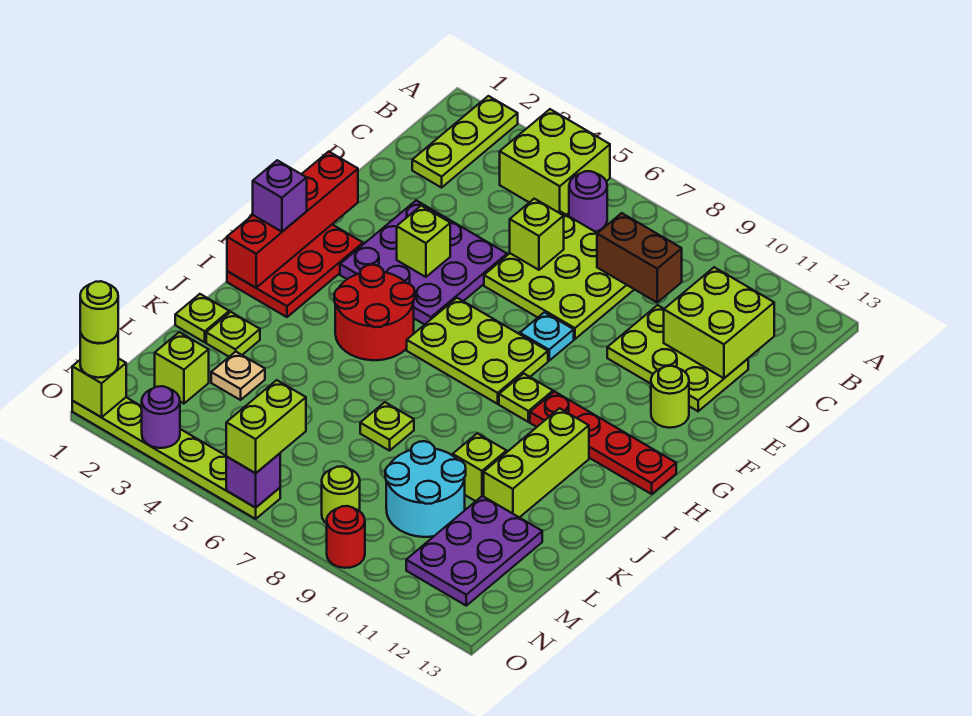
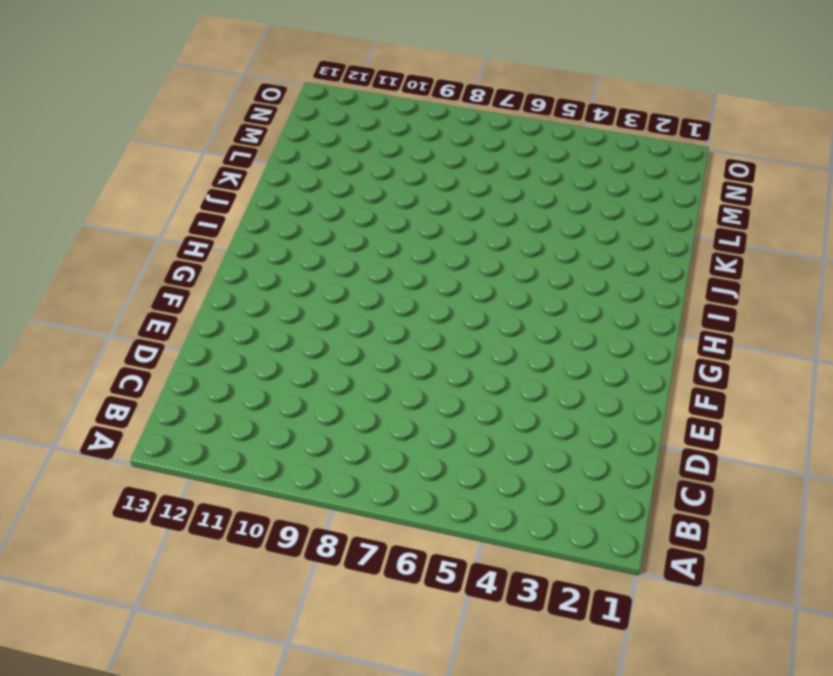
none -> lime 1x3 plate [412,96,518,188]
none -> lime 2x2 brick [500,109,610,215]
none -> purple 1x1 round brick [569,171,607,232]
none -> lime 3x3 plate [484,211,634,339]

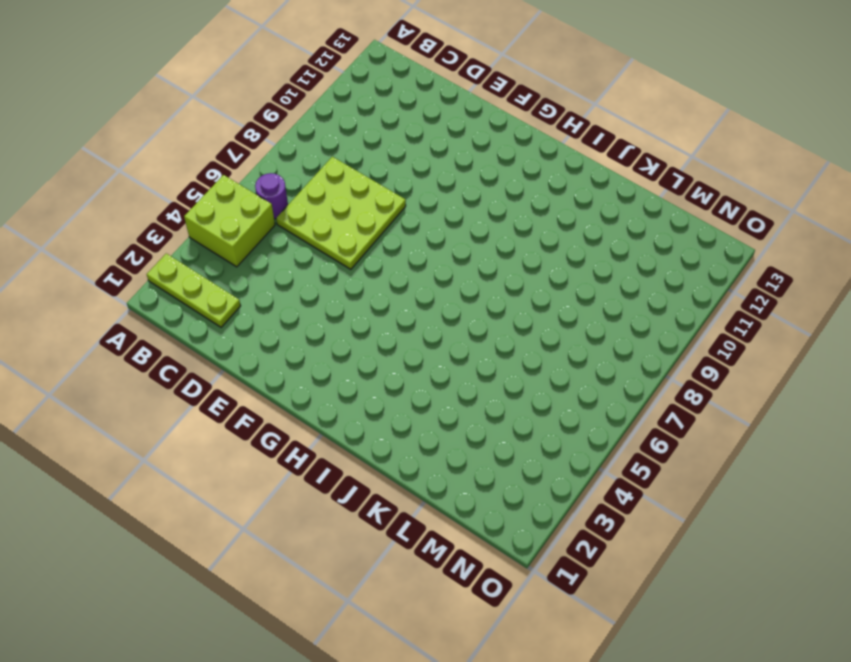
none -> lime 2x3 plate [607,305,748,411]
none -> purple 3x3 plate [340,200,507,325]
none -> cyan 1x1 plate [520,312,574,361]
none -> lime 1x1 round brick [651,366,689,428]

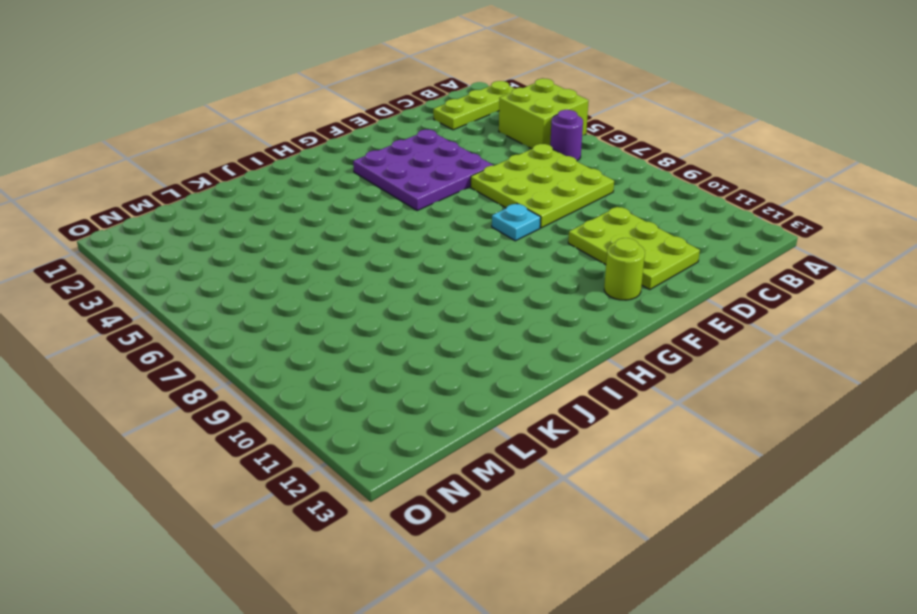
none -> red 2x3 plate [227,225,363,317]
none -> lime 2x3 plate [407,298,548,404]
none -> red 2x2 round brick [334,265,415,360]
none -> lime 1x1 plate [499,374,553,422]

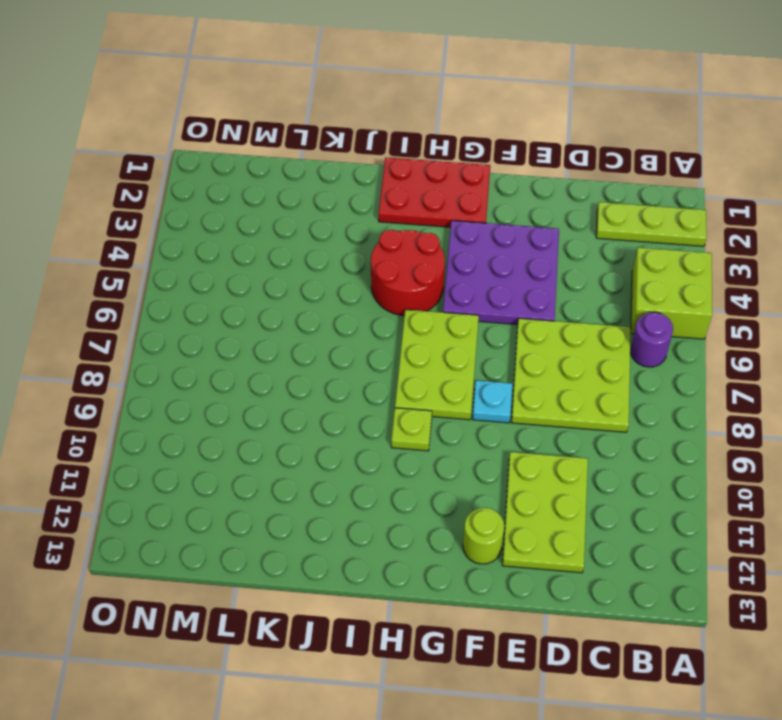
none -> red 1x4 plate [530,392,676,494]
none -> lime 1x3 brick [484,408,589,518]
none -> lime 1x1 plate [175,294,229,342]
none -> lime 1x1 plate [206,312,260,357]

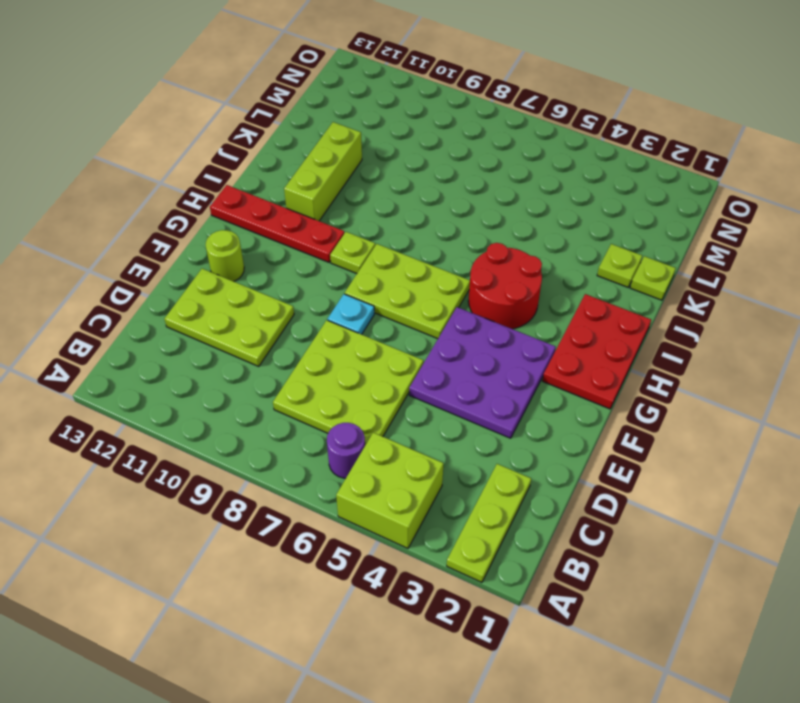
none -> lime 1x1 plate [360,402,414,451]
none -> lime 1x1 brick [453,433,507,501]
none -> tan 1x1 plate [211,352,265,400]
none -> cyan 2x2 round brick [385,441,466,537]

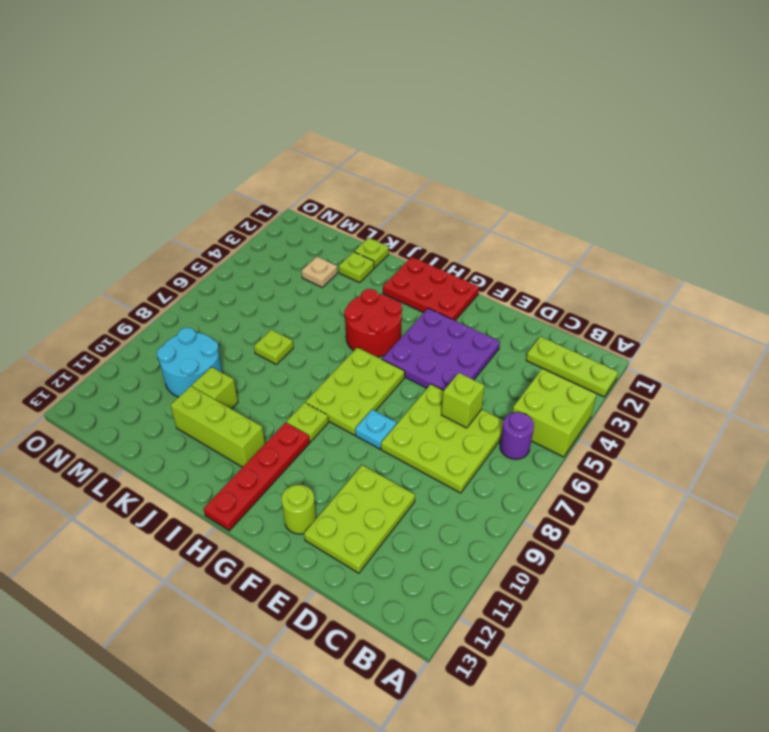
none -> purple 2x3 plate [406,496,542,606]
none -> lime 1x1 brick [155,332,209,404]
none -> lime 1x1 round brick [322,466,360,524]
none -> lime 1x6 plate [72,397,280,519]

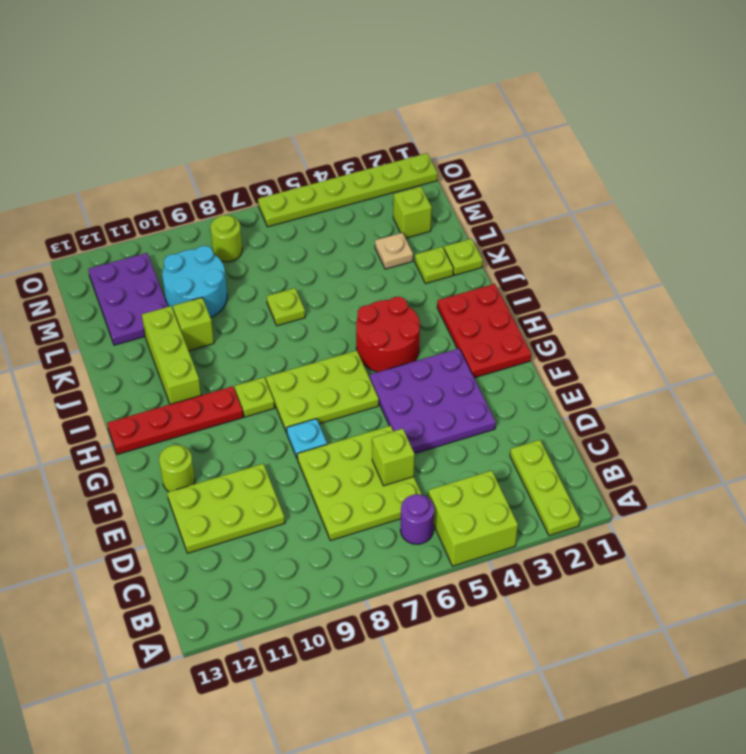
none -> red 1x1 round brick [327,506,365,568]
none -> brown 1x2 brick [597,213,682,302]
none -> lime 2x2 brick [664,267,774,378]
none -> red 1x4 brick [227,152,358,288]

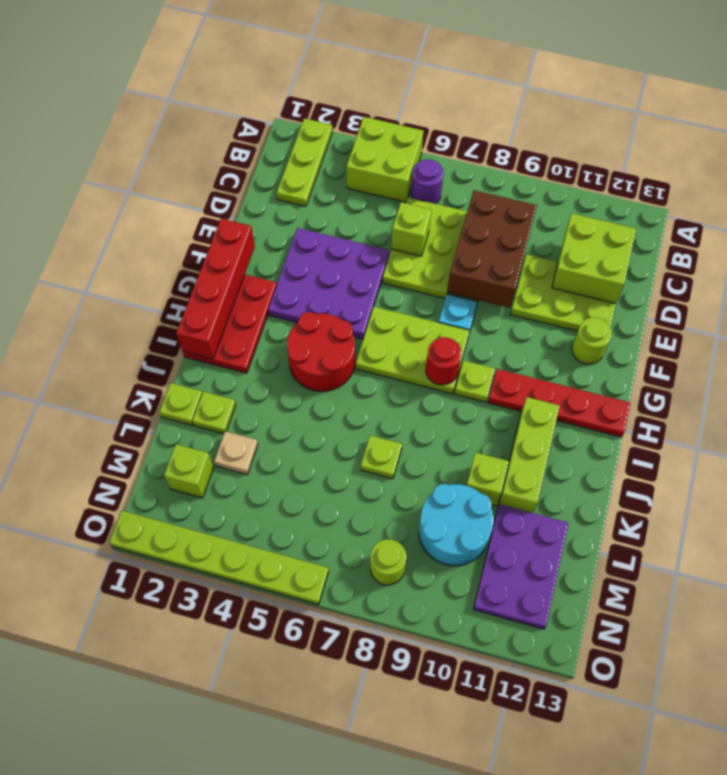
brown 2x3 brick [447,190,537,308] -> brown 1x2 brick [597,213,682,302]
red 1x1 round brick [426,337,461,385] -> red 1x1 round brick moved to [327,506,365,568]
none -> lime 1x1 brick [397,206,450,277]
none -> lime 1x1 brick [72,358,126,417]
none -> purple 1x1 round brick [142,386,180,448]
none -> purple 1x1 brick [226,454,280,508]

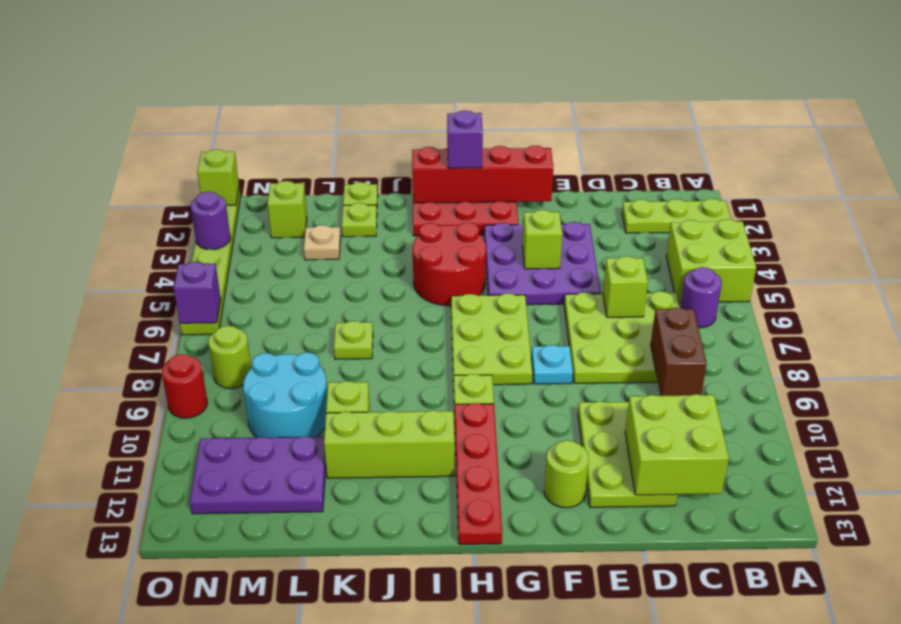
none -> lime 1x2 brick [226,380,306,473]
none -> lime 1x1 round brick [80,332,118,378]
none -> lime 1x1 round brick [80,281,118,343]

